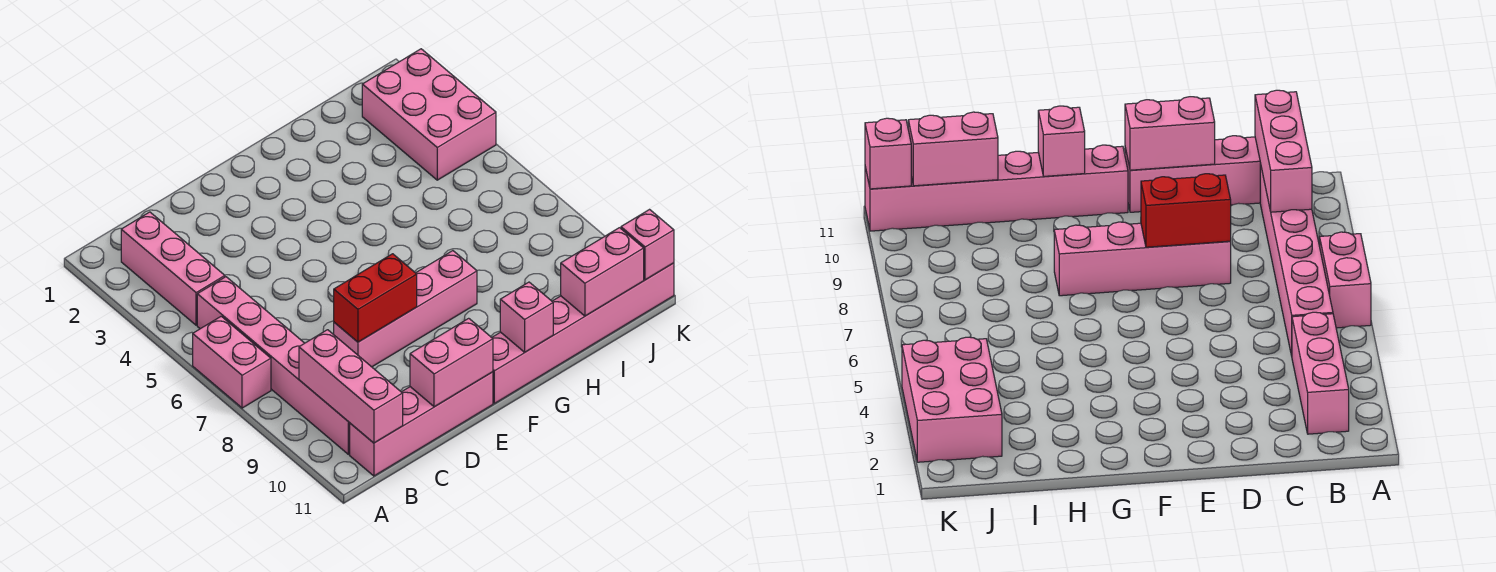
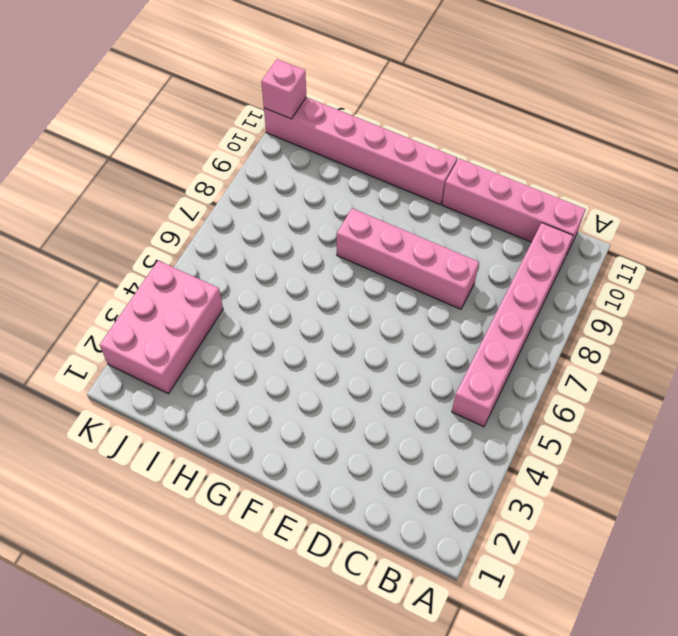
none -> pink 1x2 brick [193,316,271,408]
none -> pink 1x3 brick [121,212,225,325]
none -> pink 1x3 brick [299,330,403,443]

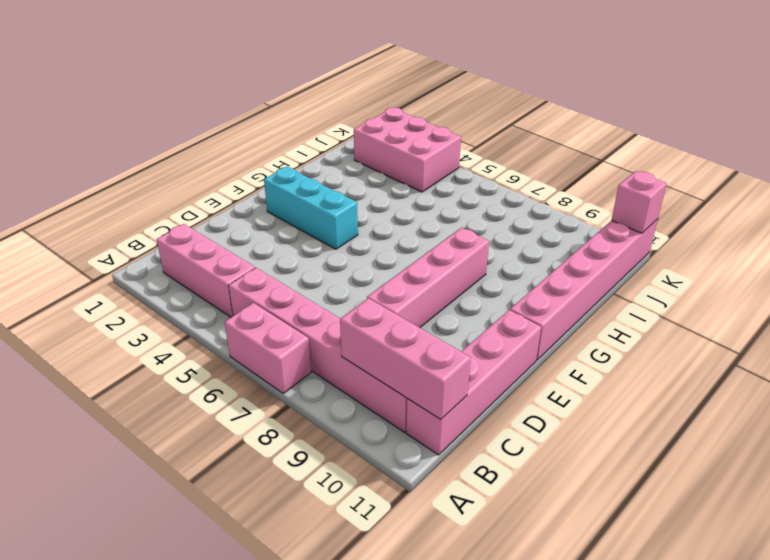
cyan 1x3 brick [264,167,358,249] -> none
none -> red 1x2 brick [334,254,417,342]
none -> pink 1x2 brick [410,318,493,407]
none -> pink 1x1 brick [500,282,553,352]

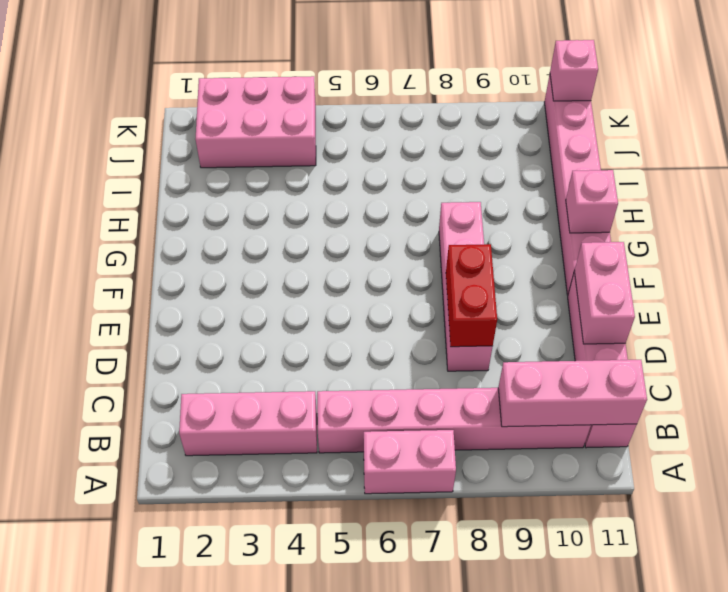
none -> pink 1x2 brick [561,228,644,316]

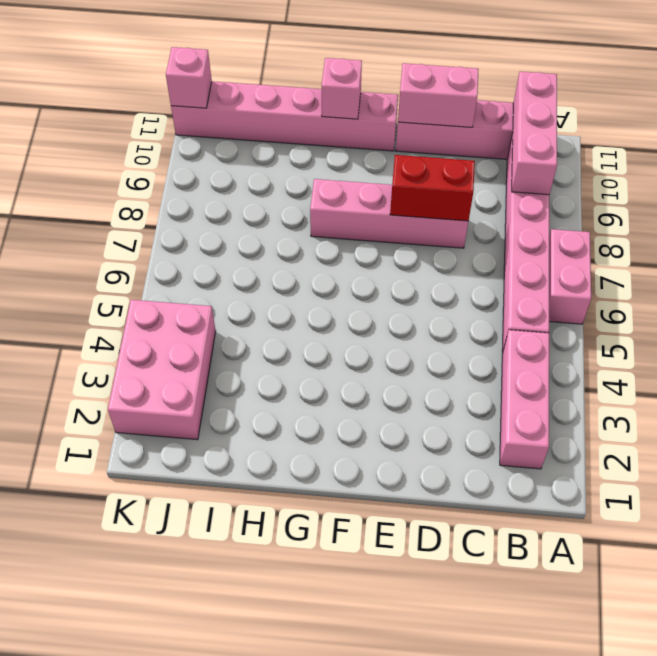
none -> pink 1x2 brick [561,228,644,316]

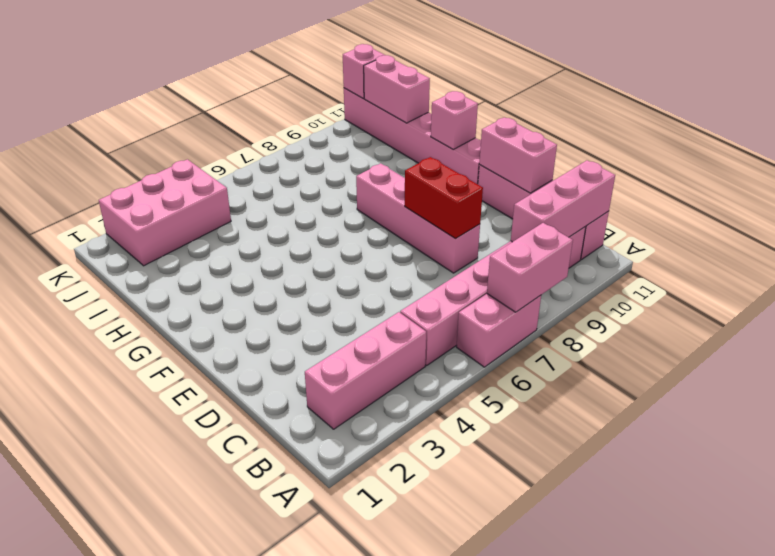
pink 1x2 brick [487,223,573,312] -> none

